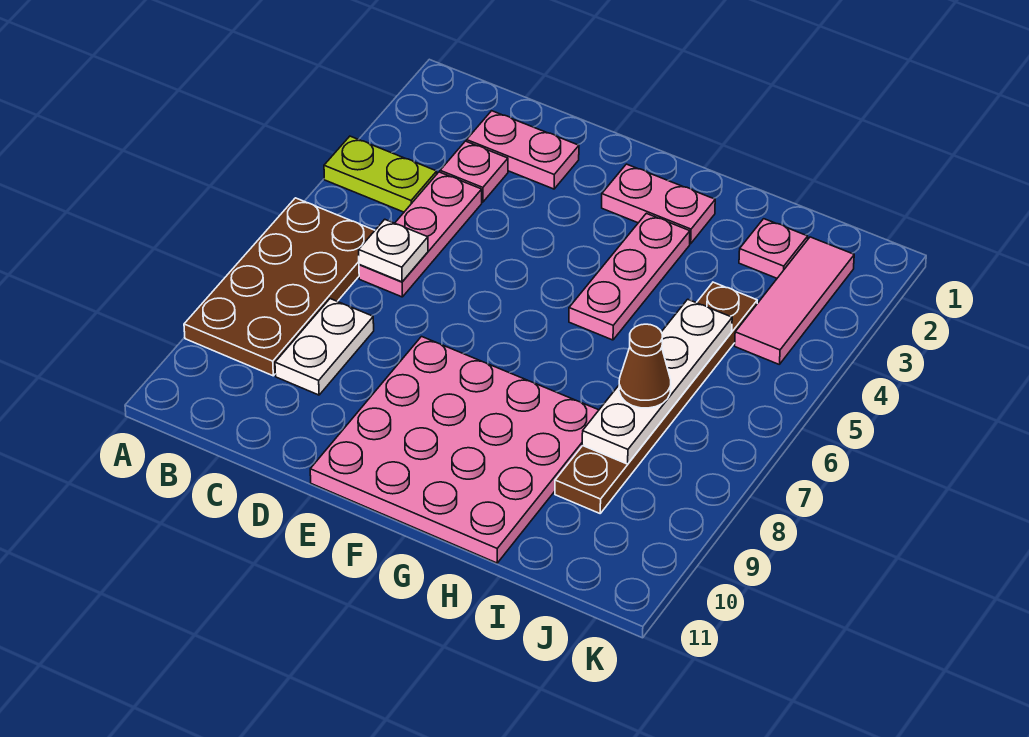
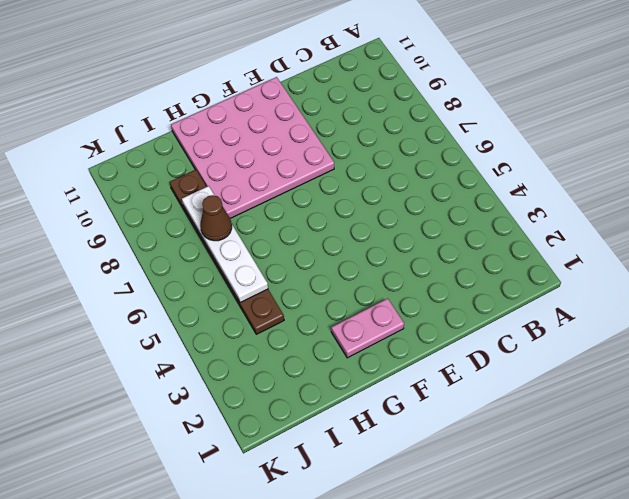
none -> lime 1x2 plate [324,136,437,212]
none -> brown 2x4 plate [184,198,375,376]
none -> pink 1x2 plate [467,111,579,189]

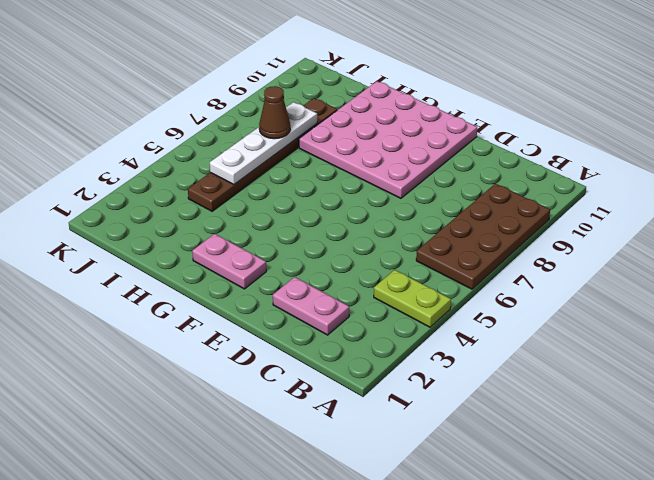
none -> pink 1x1 plate [440,141,508,202]
none -> pink 1x3 plate [359,172,482,297]
none -> white 1x2 plate [275,299,374,395]

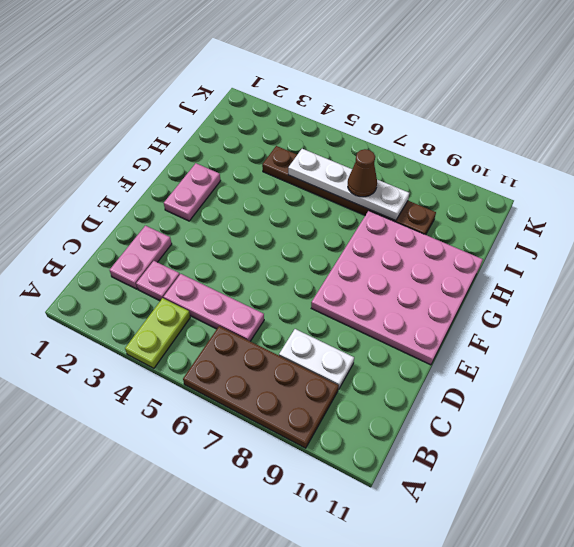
none -> pink 1x3 plate [569,213,690,340]
none -> pink 1x1 plate [739,219,808,278]
none -> pink 1x3 tile [735,237,854,364]

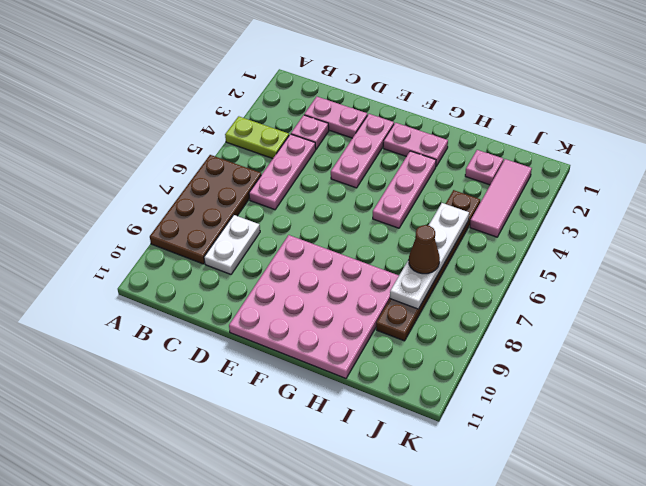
pink 1x3 plate [331,114,394,188] -> none
none -> white 1x1 plate [359,219,428,282]

